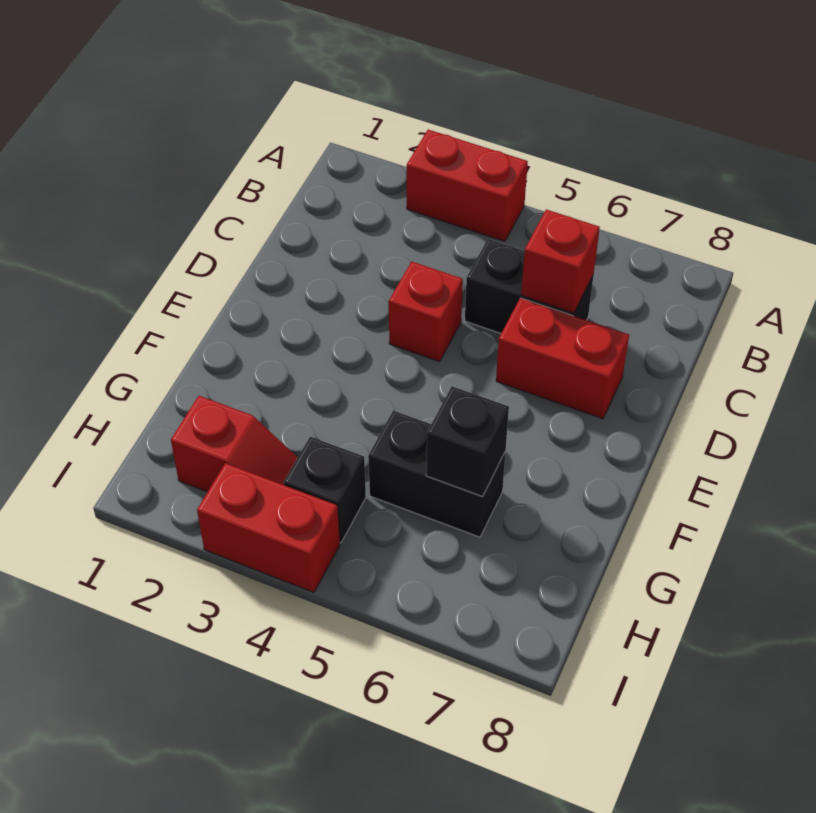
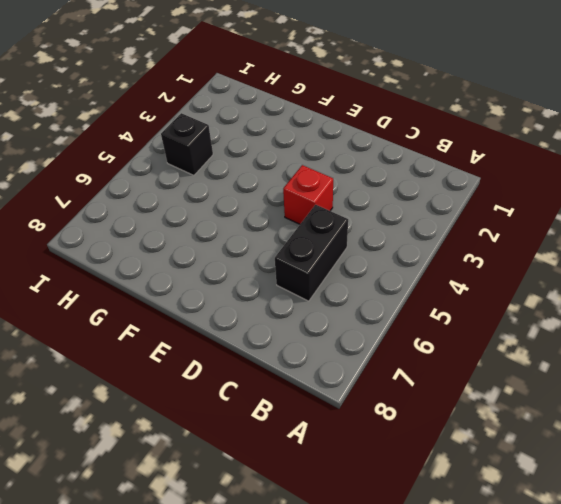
none -> red 1x2 brick [407,130,528,241]
none -> red 1x2 brick [496,298,629,419]

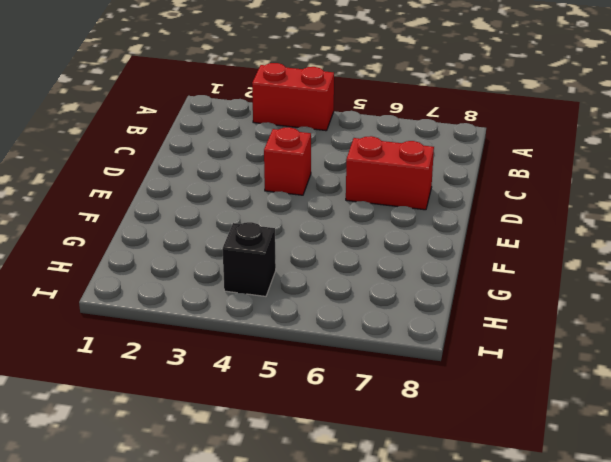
none -> black 1x2 brick [465,239,594,333]
none -> black 1x2 brick [368,411,506,537]

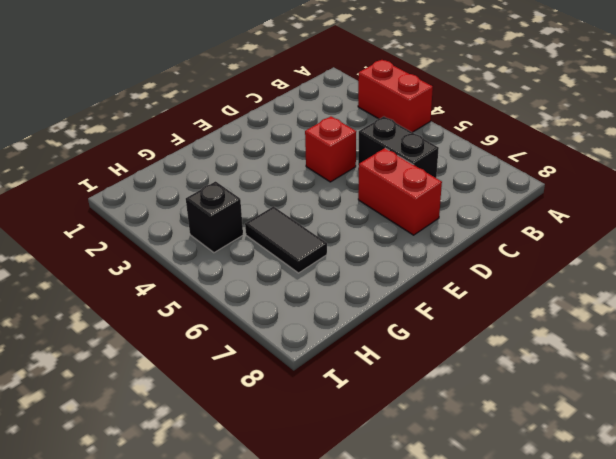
black 1x2 tile [245,206,327,273] -> black 1x2 brick [368,411,506,537]
none -> red 1x2 slope [171,396,297,492]
none -> red 1x2 brick [197,463,340,592]

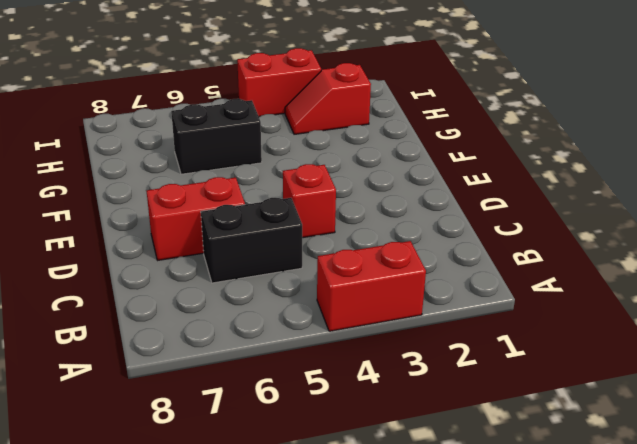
none -> black 1x1 brick [284,437,366,543]
none -> red 1x1 brick [521,209,600,313]

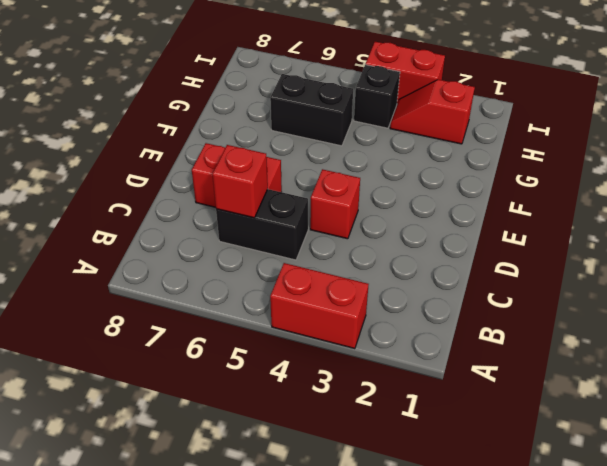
none -> black 1x1 brick [426,386,509,497]

